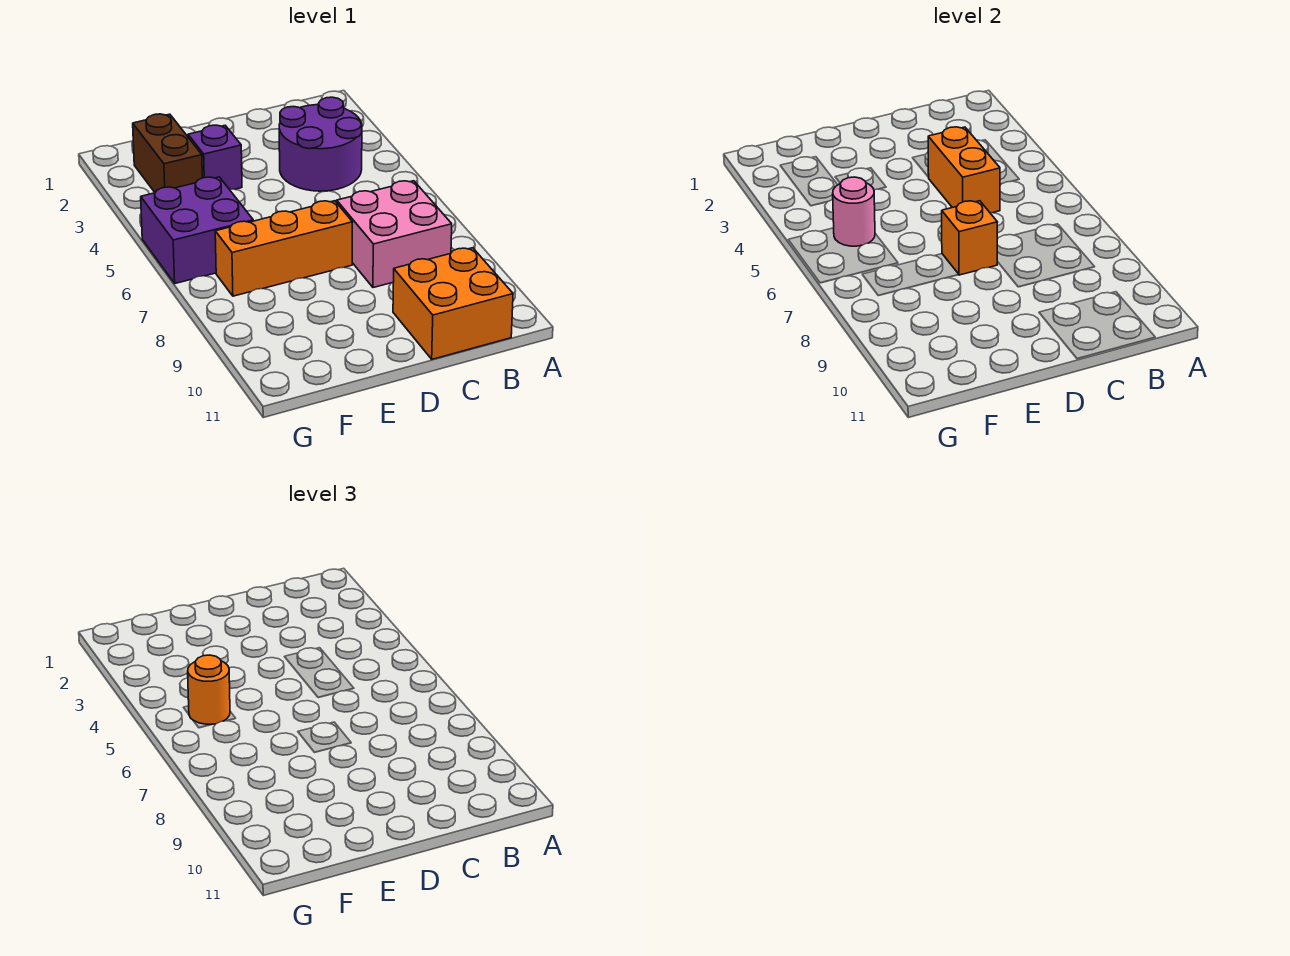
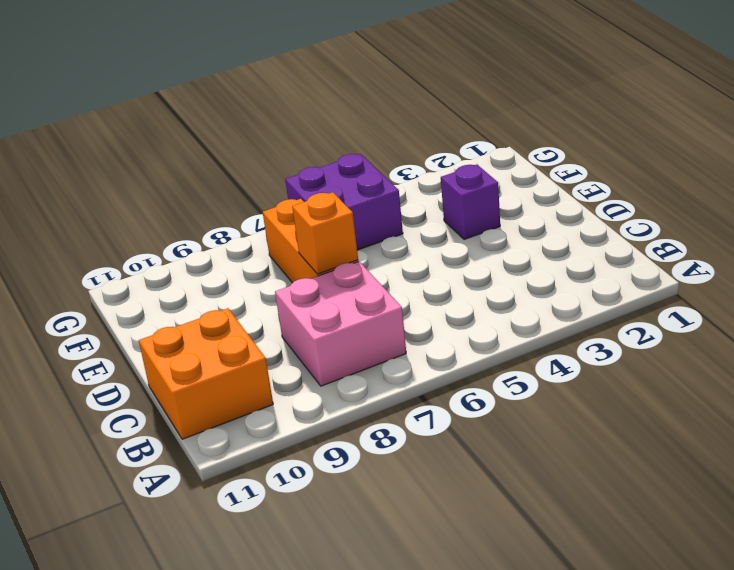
none -> purple 2x2 round brick [279,97,362,191]
none -> brown 1x2 brick [133,114,202,192]

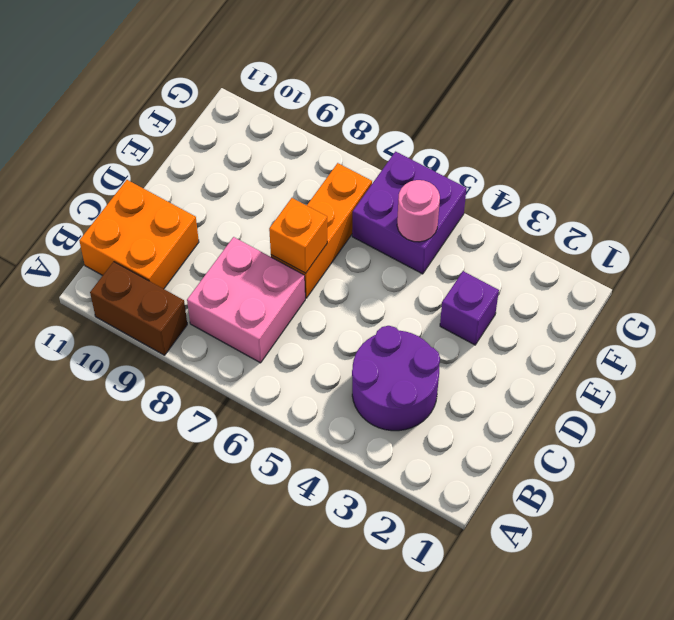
brown 1x2 brick [90,262,187,355] -> brown 1x2 brick moved to [133,114,202,192]
none -> orange 1x2 brick [928,127,1000,213]
none -> orange 1x1 round brick [188,655,230,724]

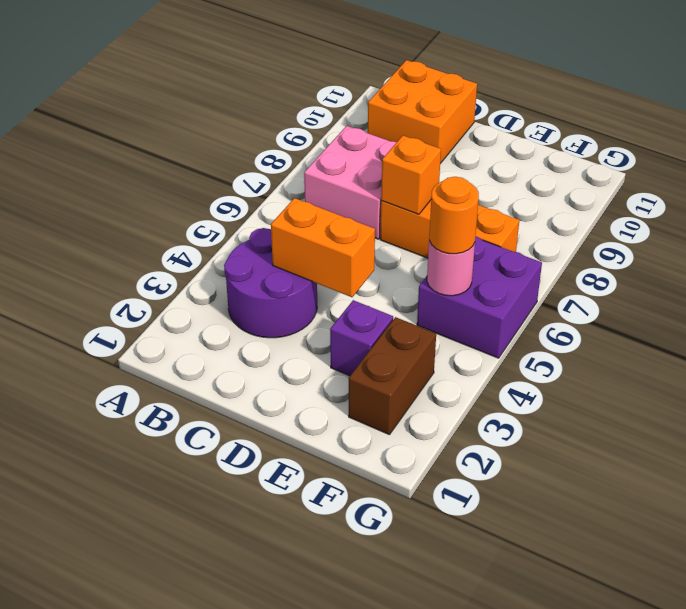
orange 1x2 brick [271,198,375,297] -> orange 1x2 brick turned to [928,127,1000,213]

